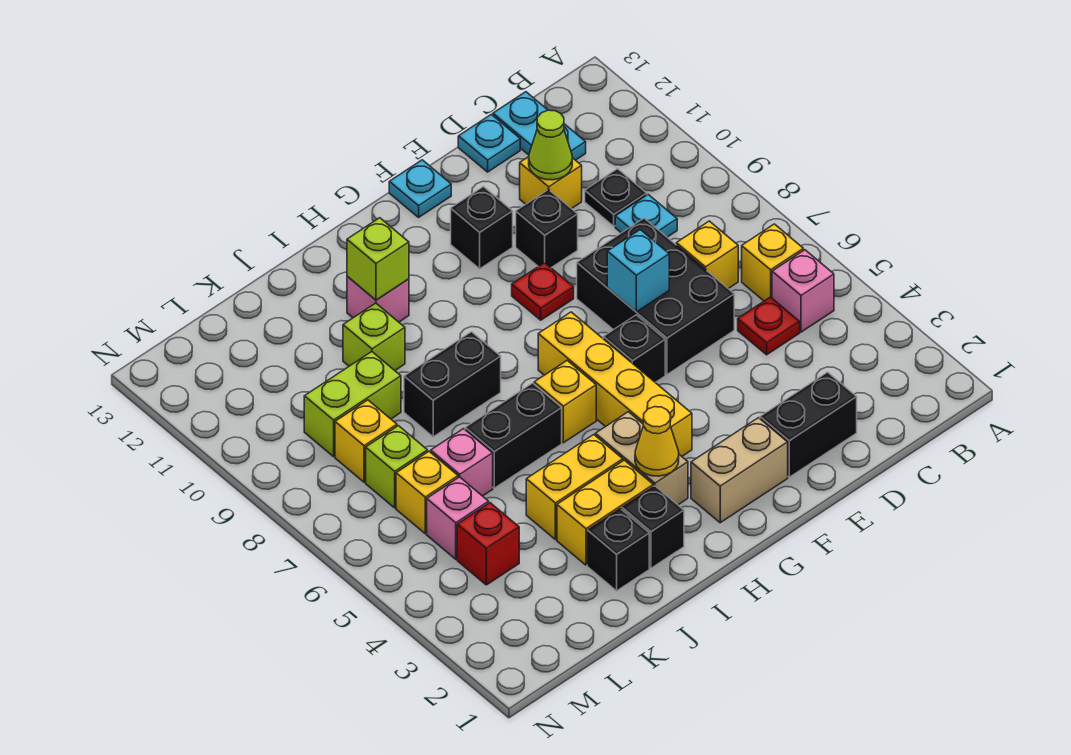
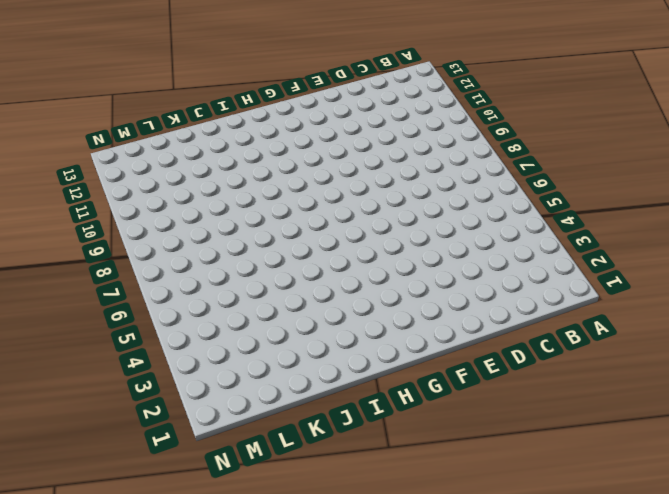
none -> pink 1x1 brick [772,250,834,332]
none -> yellow 1x1 brick [742,224,803,301]
none -> red 1x1 plate [738,297,800,355]
none -> yellow 1x1 brick [676,221,738,289]

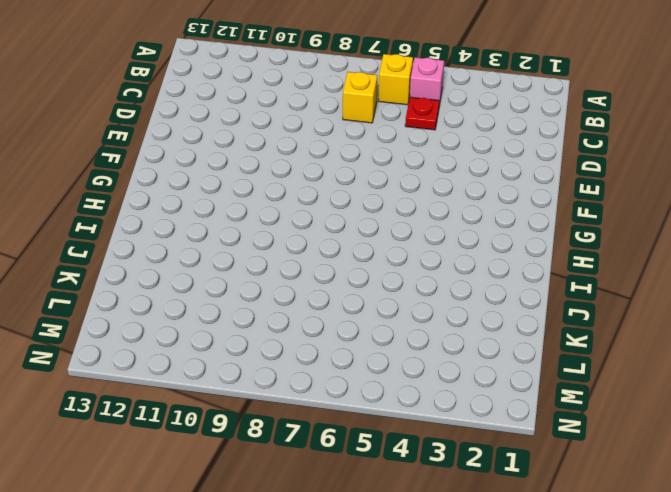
none -> cyan 1x1 plate [615,195,677,237]
none -> black 1x1 plate [585,169,647,226]
none -> cyan 1x2 plate [493,92,586,160]
none -> black 1x2 brick [760,372,857,477]

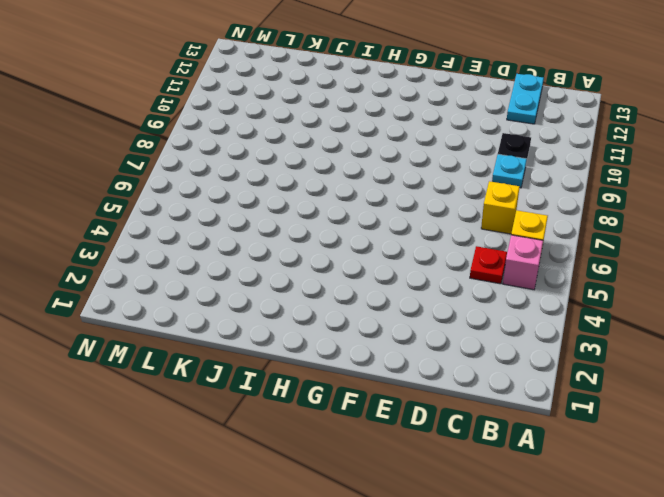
none -> black 1x2 brick [760,372,857,477]
none -> black 2x3 brick [577,218,734,374]
none -> yellow 1x1 brick [520,157,582,209]
none -> cyan 1x1 plate [458,114,520,172]

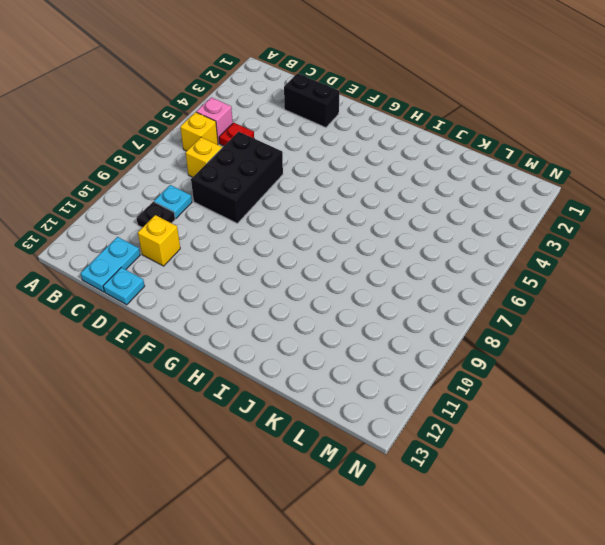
none -> black 1x1 brick [516,189,578,268]
none -> tan 1x2 brick [691,418,788,523]
none -> black 1x1 brick [603,315,665,382]
none -> red 1x1 plate [512,262,574,320]

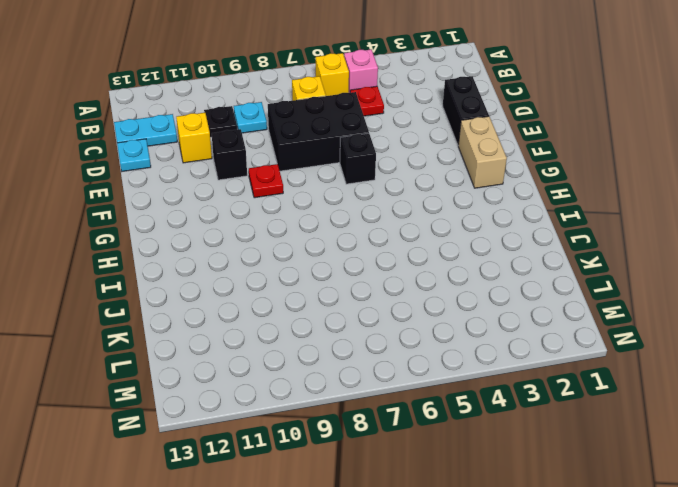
none -> black 1x1 brick [451,187,513,269]
none -> cyan 1x1 plate [389,160,451,217]
none -> yellow 1x4 brick [538,312,692,456]
none -> tan 1x2 brick [595,412,688,505]

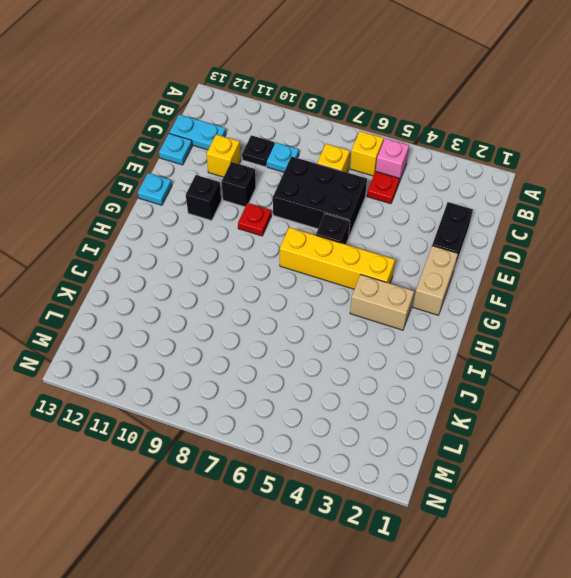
none -> yellow 1x1 brick [534,361,596,443]
none -> black 1x1 brick [622,486,684,568]
none -> yellow 1x2 brick [557,460,653,565]
none -> yellow 1x2 brick [526,435,623,540]

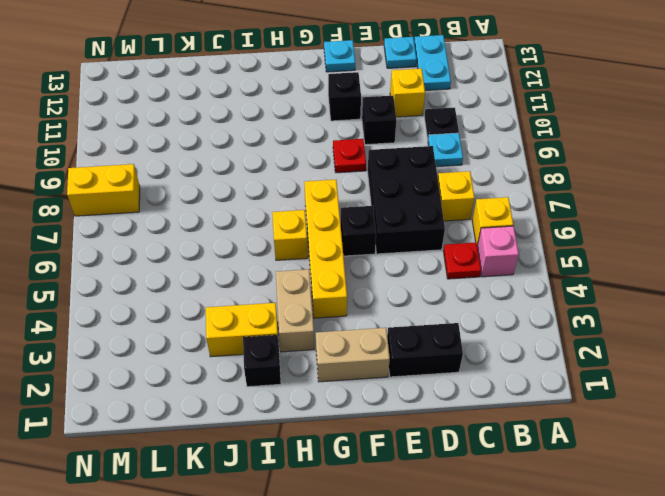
yellow 1x2 brick [67,164,140,216] -> yellow 1x2 brick moved to [526,435,623,540]
none -> black 1x2 brick [465,383,562,488]
none -> black 1x2 brick [404,332,501,437]
none -> pink 1x1 brick [347,276,409,322]
none -> black 1x1 brick [587,509,649,591]

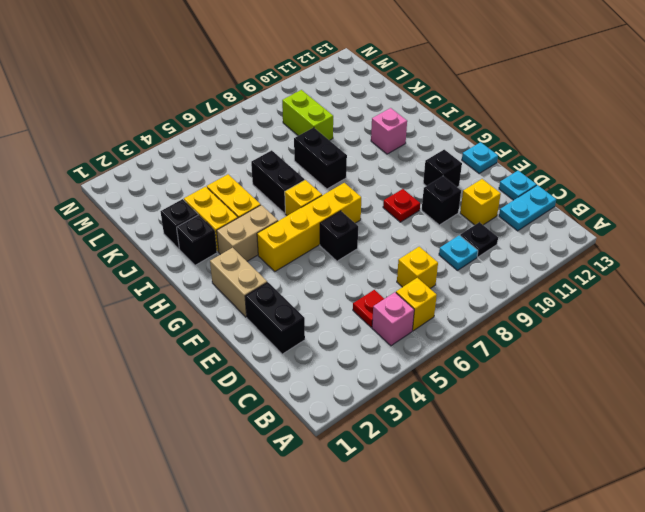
none -> black 2x3 brick [577,218,734,374]
none -> lime 1x1 brick [343,303,405,370]
none -> pink 1x1 brick [431,429,493,496]
none -> red 1x1 brick [457,503,519,585]

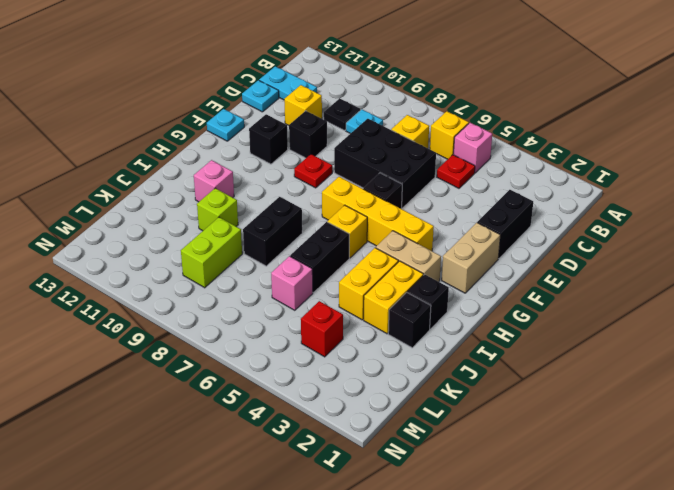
none -> pink 1x1 brick [427,477,489,559]
none -> yellow 1x1 brick [396,452,458,533]
none -> lime 1x1 brick [366,426,428,508]
none -> yellow 1x1 brick [335,400,397,482]

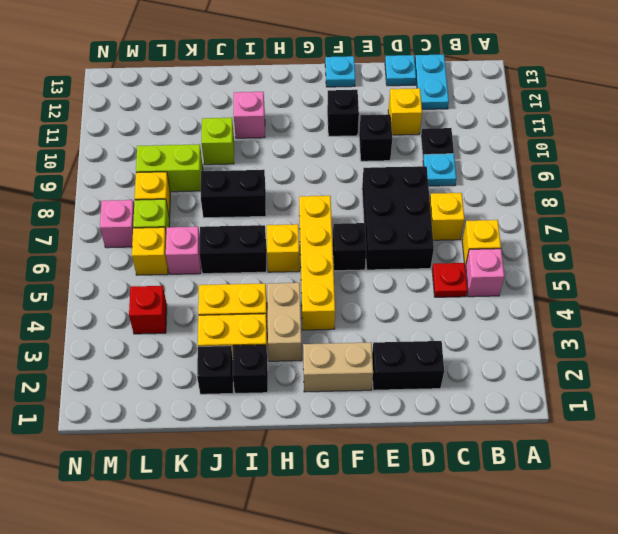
pink 1x1 brick [100,200,134,248] -> pink 1x1 brick moved to [427,477,489,559]
none -> red 1x1 plate [512,262,574,320]
none -> lime 1x1 cone [529,110,572,180]
none -> cyan 1x1 brick [607,230,669,312]
none -> yellow 1x1 cone [635,407,679,476]

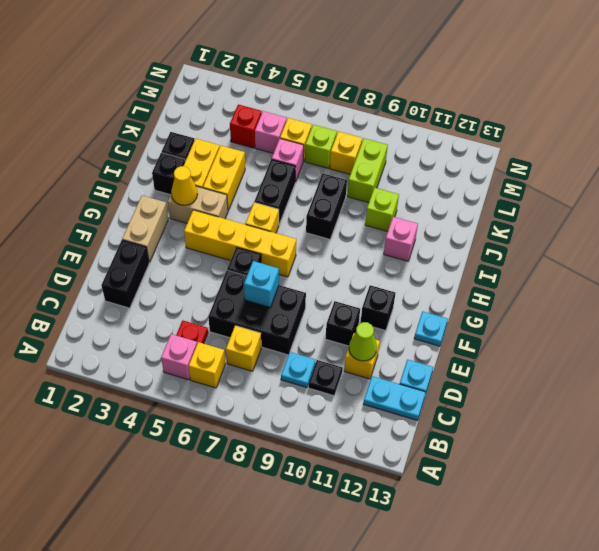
none -> red 1x1 plate [512,262,574,320]
none -> lime 1x1 brick [347,218,409,300]

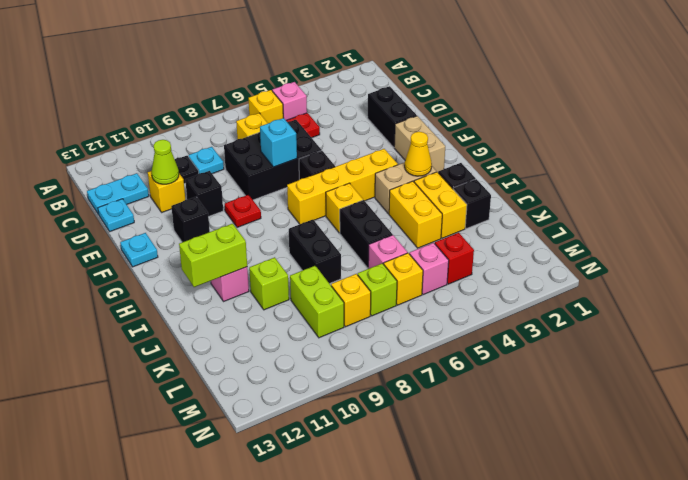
lime 1x2 brick [179,224,247,287] -> lime 1x1 brick [347,218,409,300]

